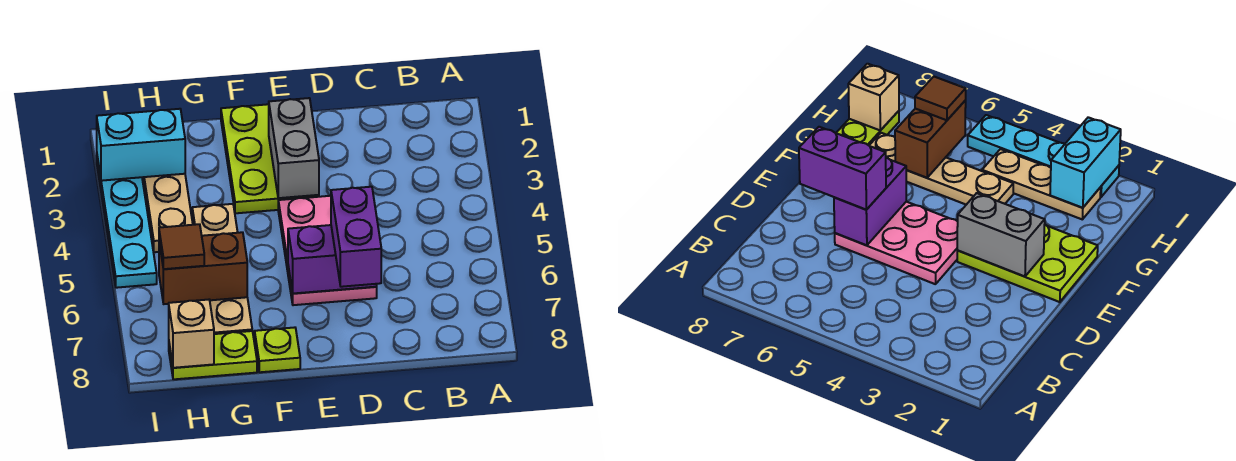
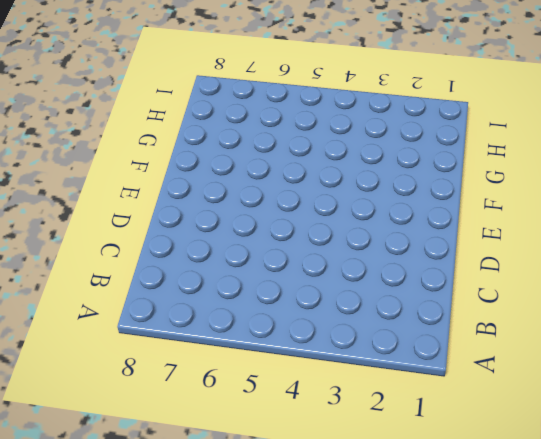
none -> pink 2x3 plate [278,196,377,305]
none -> lime 2x3 plate [221,104,319,213]
none -> lime 1x1 plate [255,327,300,372]

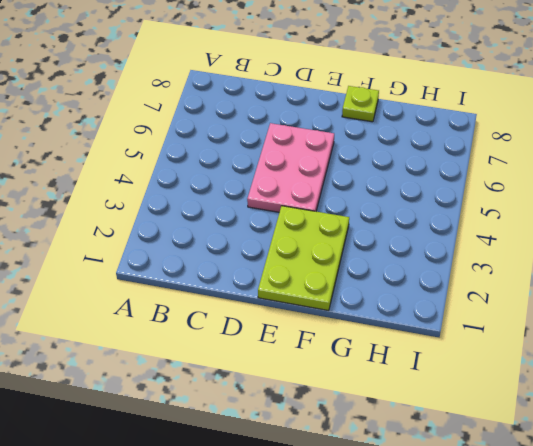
none -> tan 1x4 plate [192,204,252,334]
none -> lime 1x2 plate [169,331,257,379]
none -> tan 1x3 plate [142,174,193,252]

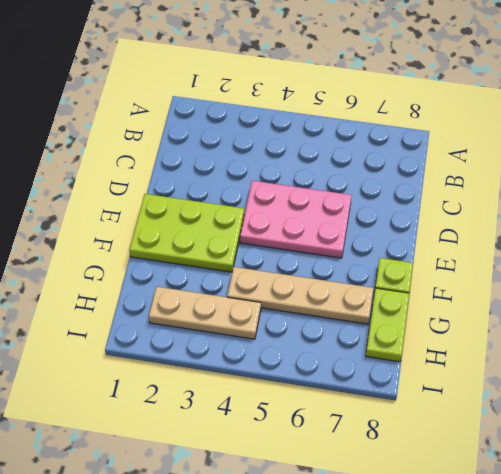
none -> cyan 1x4 plate [97,157,157,288]
none -> purple 1x2 brick [288,225,377,293]
none -> grey 1x2 brick [269,98,319,198]

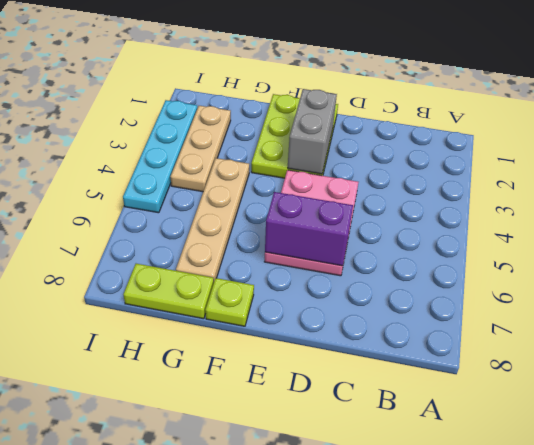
none -> brown 1x2 brick [159,232,247,304]
none -> cyan 1x2 brick [97,109,185,181]
none -> tan 1x1 brick [169,300,214,368]

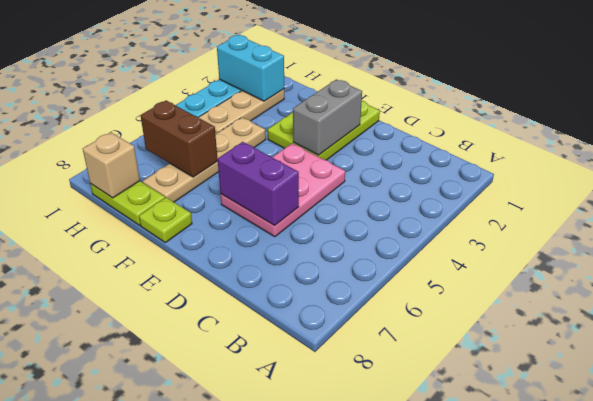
none -> purple 1x2 brick [331,187,381,287]
none -> brown 1x1 tile [159,224,204,269]

